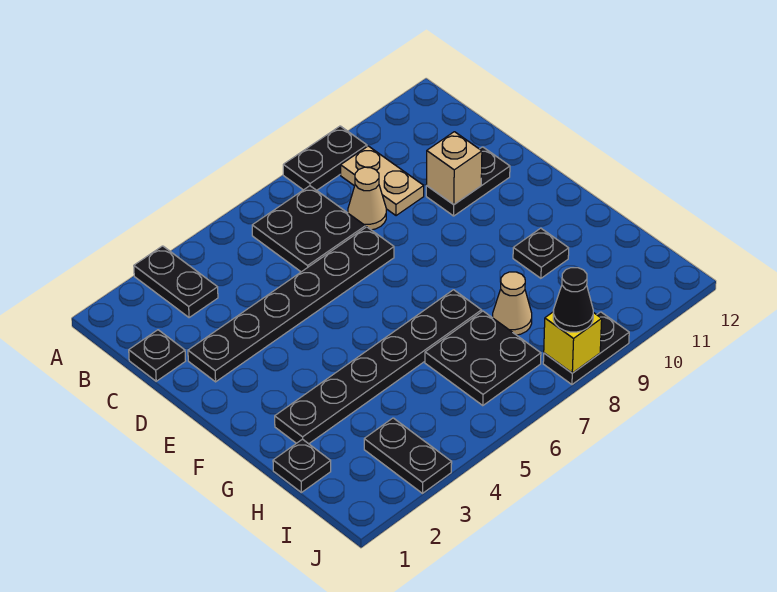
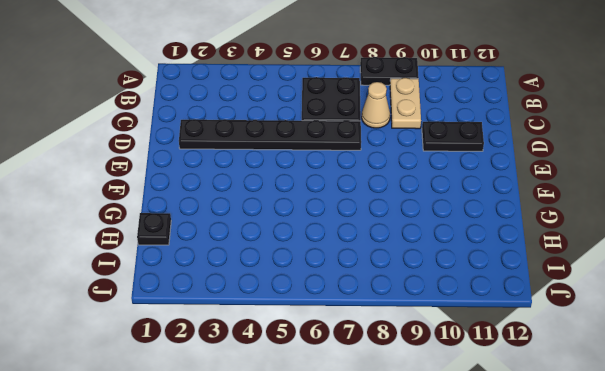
none -> black 1x2 plate [134,246,218,318]
none -> black 1x1 plate [129,330,186,381]
none -> black 1x6 plate [275,290,481,444]

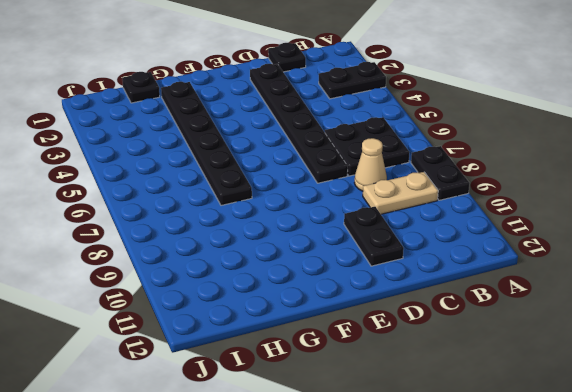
none -> black 1x1 plate [513,228,569,278]
none -> black 2x2 plate [425,311,541,406]
none -> tan 1x1 cone [493,272,532,335]

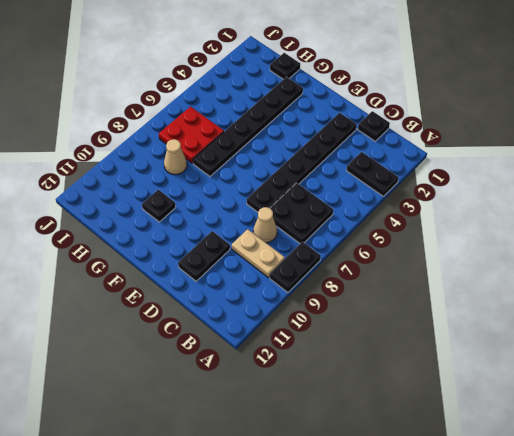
red 2x2 plate [159,107,224,163] -> black 2x2 plate [425,311,541,406]
none -> black 1x2 plate [364,418,452,493]
none -> black 1x2 plate [543,312,629,384]
none -> tan 1x1 brick [426,132,482,205]

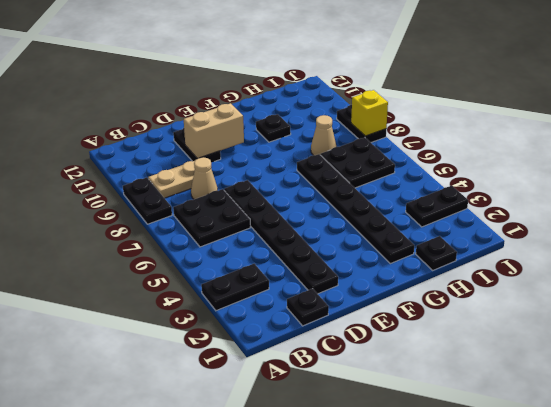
tan 1x2 brick [184,103,244,159] -> tan 1x1 brick [426,132,482,205]
none -> black 1x1 cone [553,268,593,332]

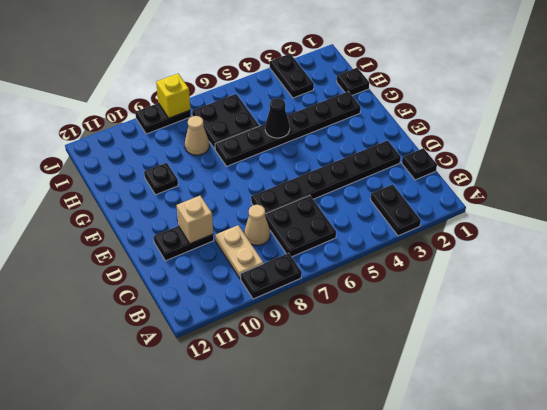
black 1x1 cone [265,98,290,138] -> black 1x1 cone moved to [553,268,593,332]

